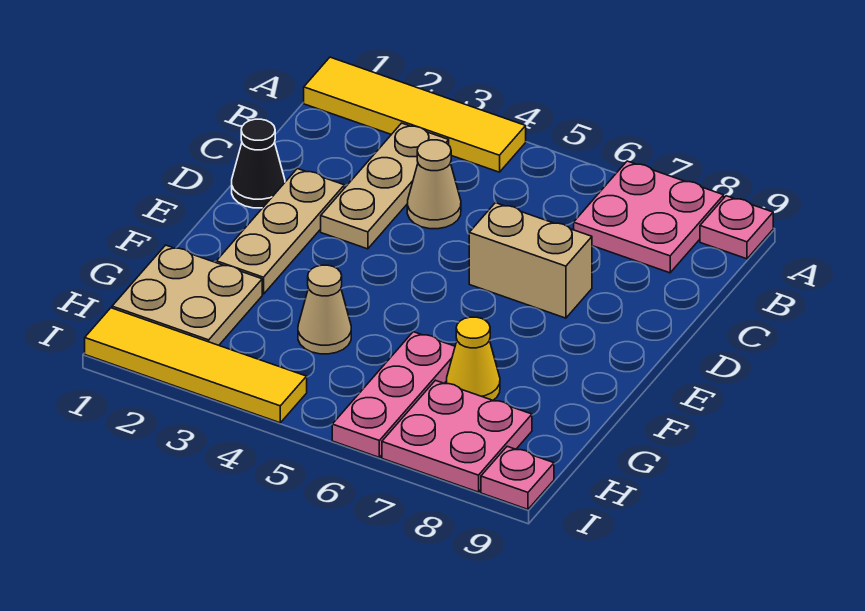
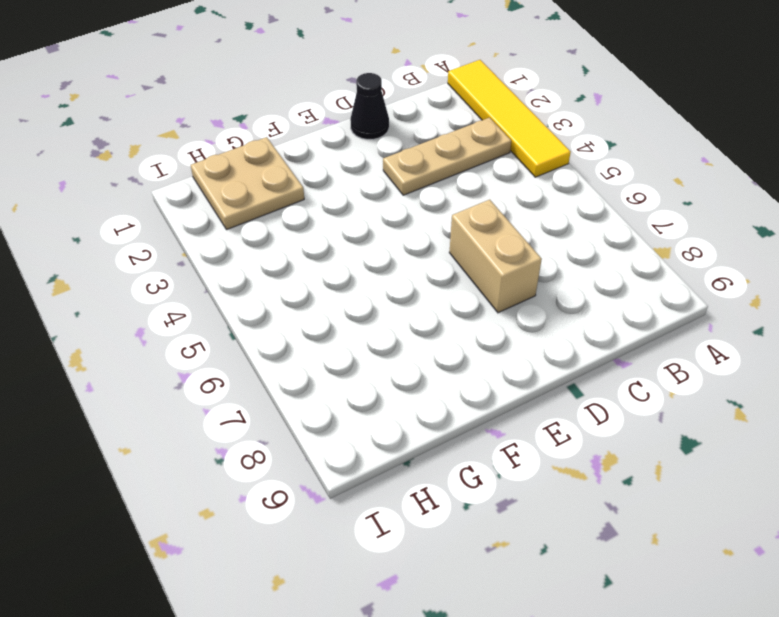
none -> pink 2x2 plate [574,161,724,273]
none -> pink 1x1 plate [700,196,773,259]
none -> tan 1x1 cone [407,140,461,229]

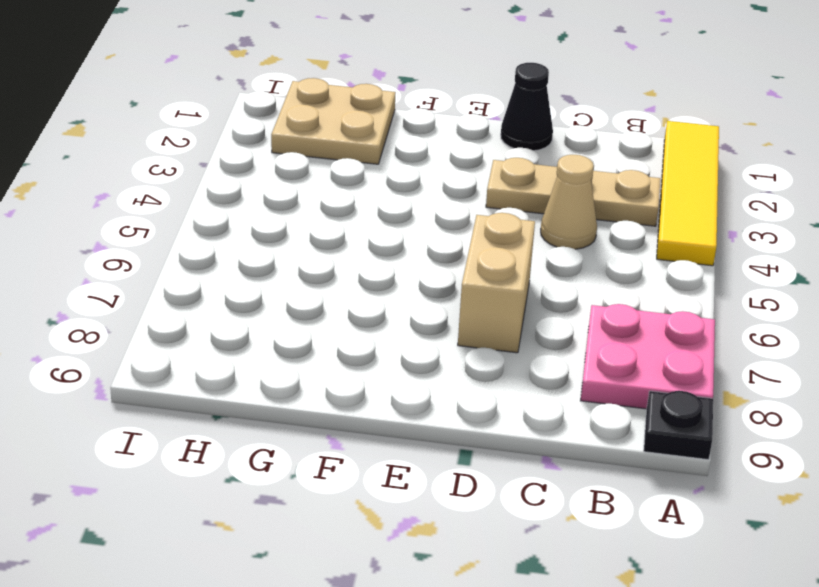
black 1x1 plate [644,391,713,460] -> pink 1x1 plate [700,196,773,259]
none -> tan 1x3 plate [216,168,344,294]
none -> tan 1x1 cone [298,265,351,354]
none -> pink 1x3 plate [332,332,455,457]

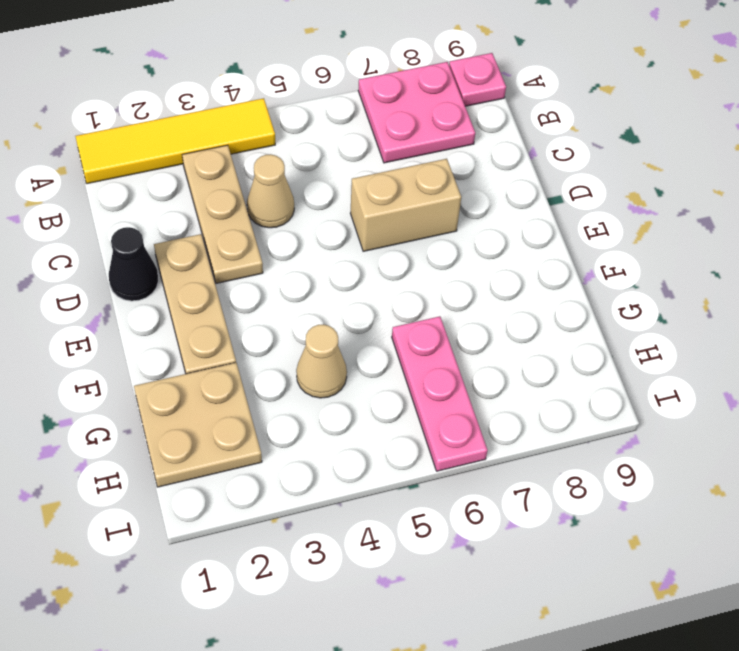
none -> yellow 1x1 cone [447,317,500,400]
none -> pink 2x2 plate [382,380,532,492]
none -> yellow 1x4 tile [85,308,307,423]

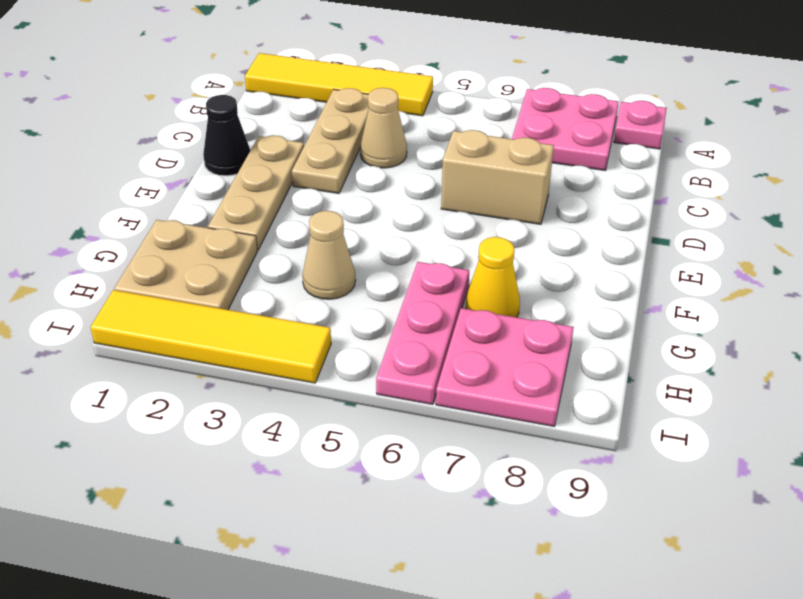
none -> pink 1x1 plate [481,446,554,509]

